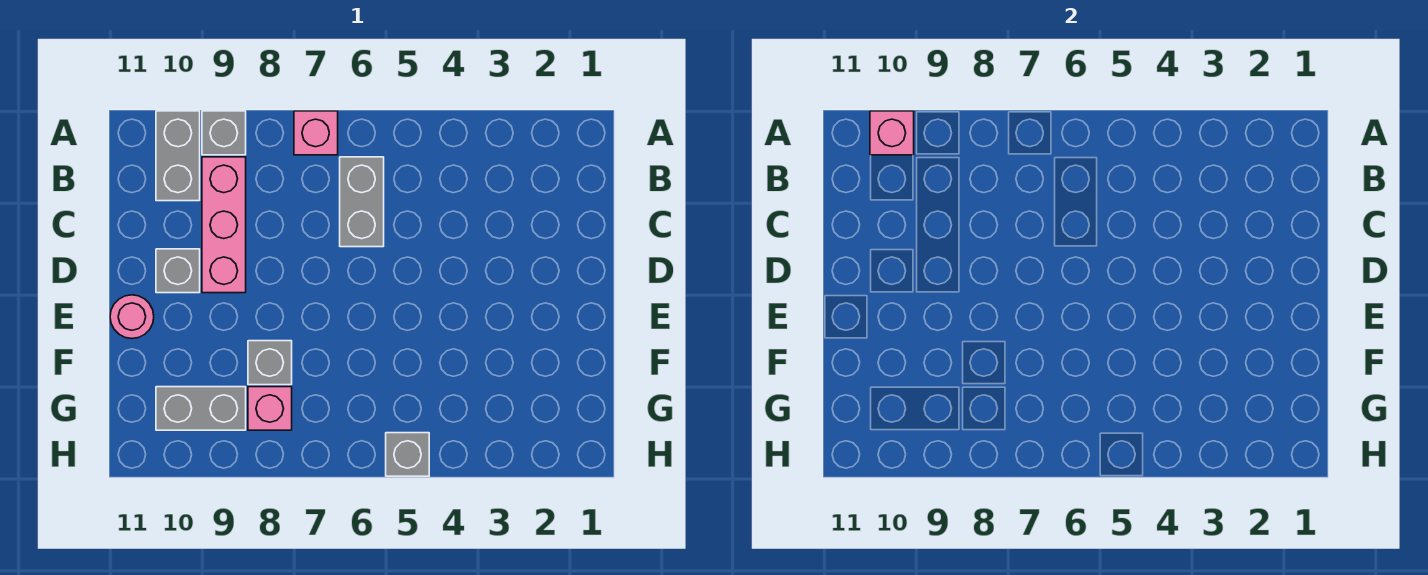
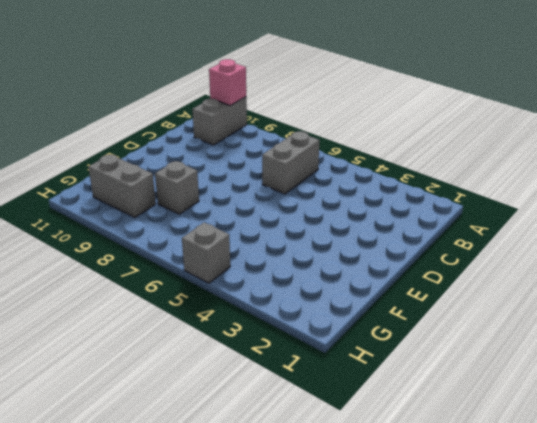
none -> pink 1x1 brick [294,111,338,155]
none -> grey 1x1 brick [202,111,246,155]
none -> pink 1x3 brick [202,157,246,293]

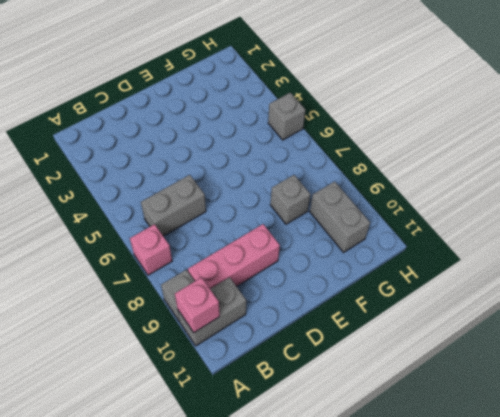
none -> grey 1x1 brick [156,249,200,293]
none -> pink 1x1 round brick [110,295,154,339]
none -> pink 1x1 brick [248,387,292,430]

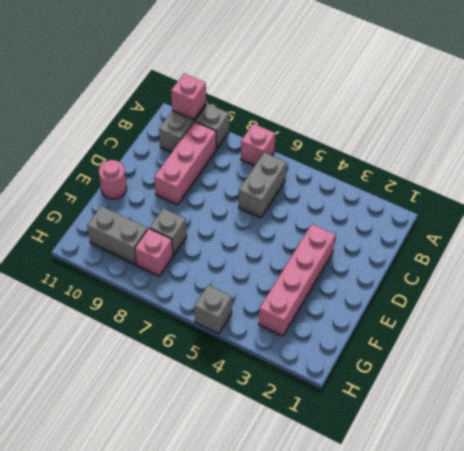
pink 1x4 brick [259,224,336,336] -> none
none -> grey 1x1 brick [156,249,200,293]

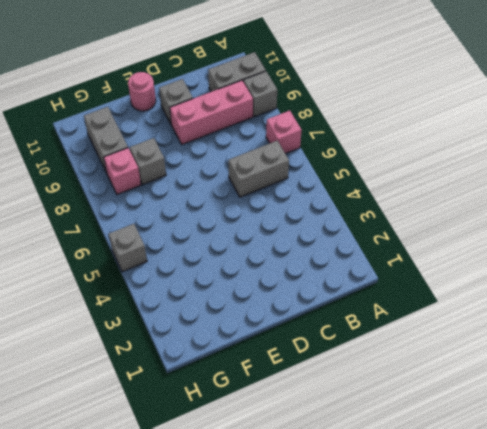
none -> pink 1x1 brick [870,111,914,155]

